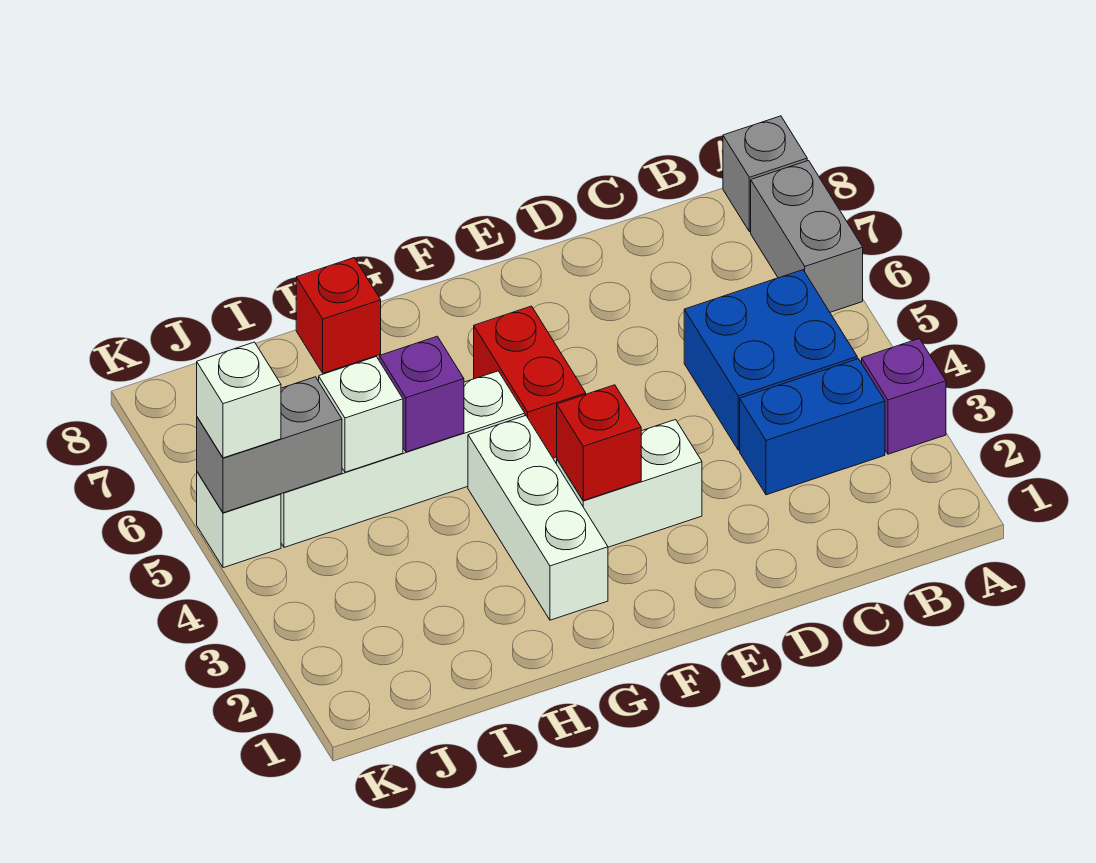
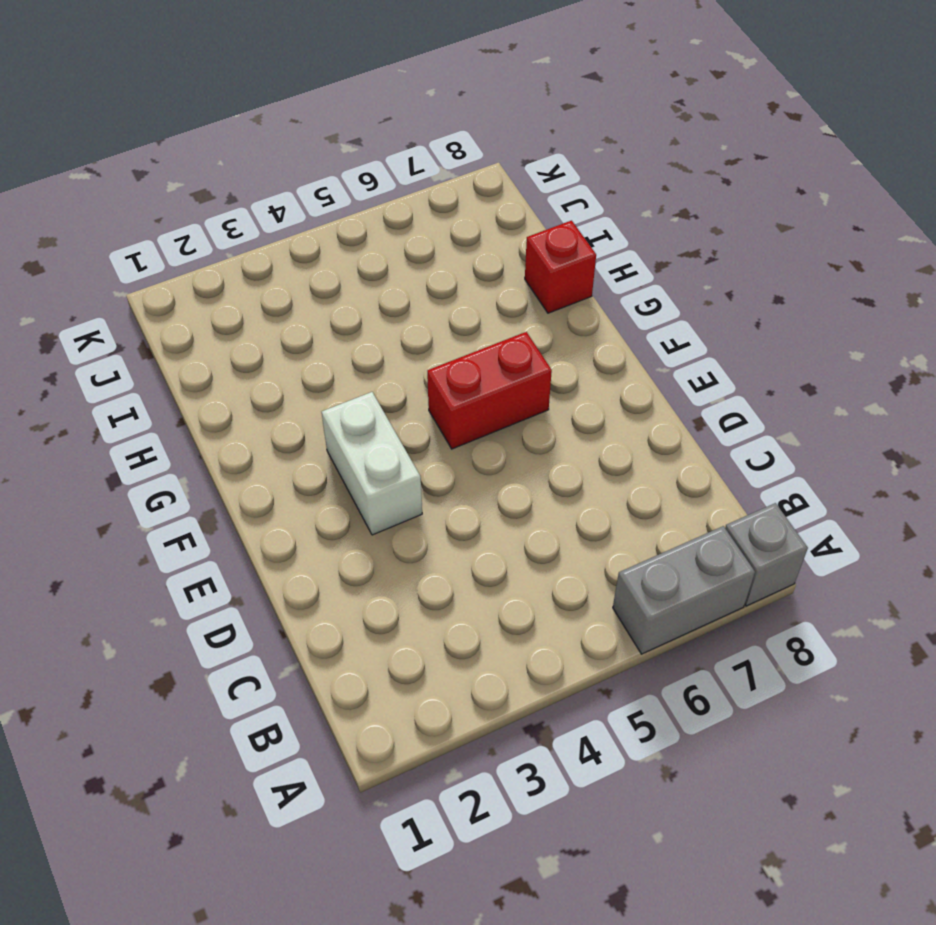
none -> purple 1x1 brick [862,339,946,454]
none -> blue 1x2 brick [740,359,885,495]
none -> blue 2x2 brick [684,270,857,450]

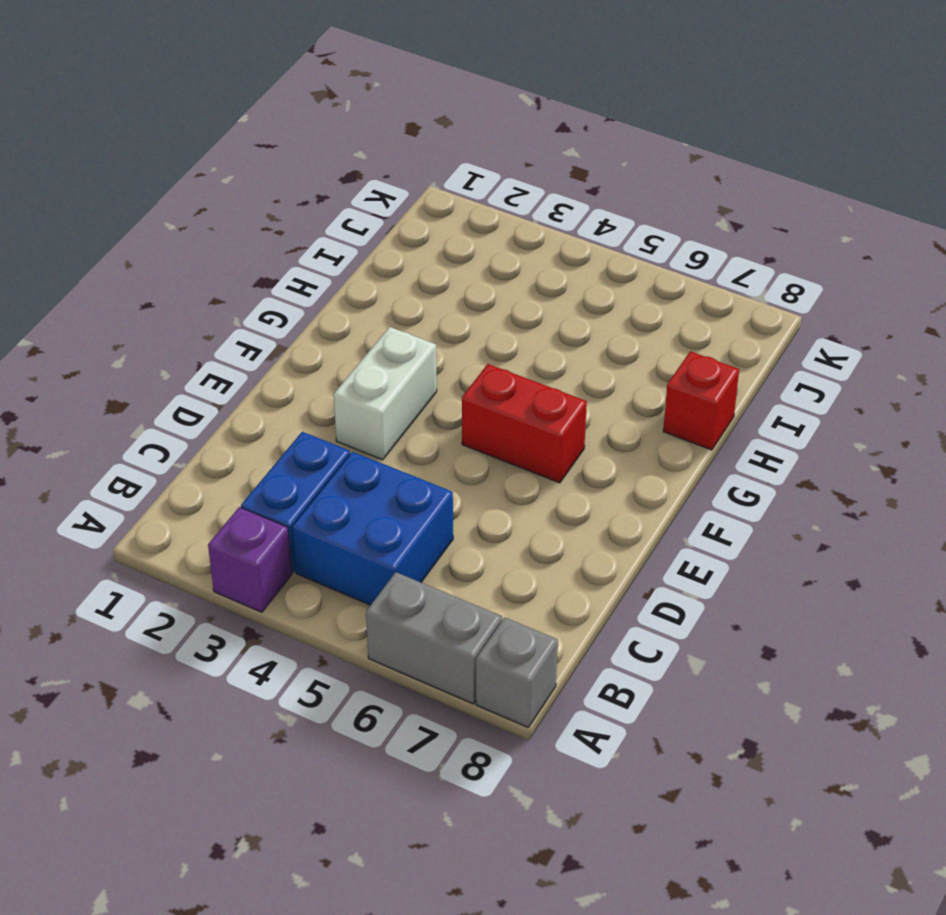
none -> white 1x3 brick [468,416,608,620]
none -> white 1x4 brick [281,371,525,547]
none -> white 1x1 brick [197,472,281,568]

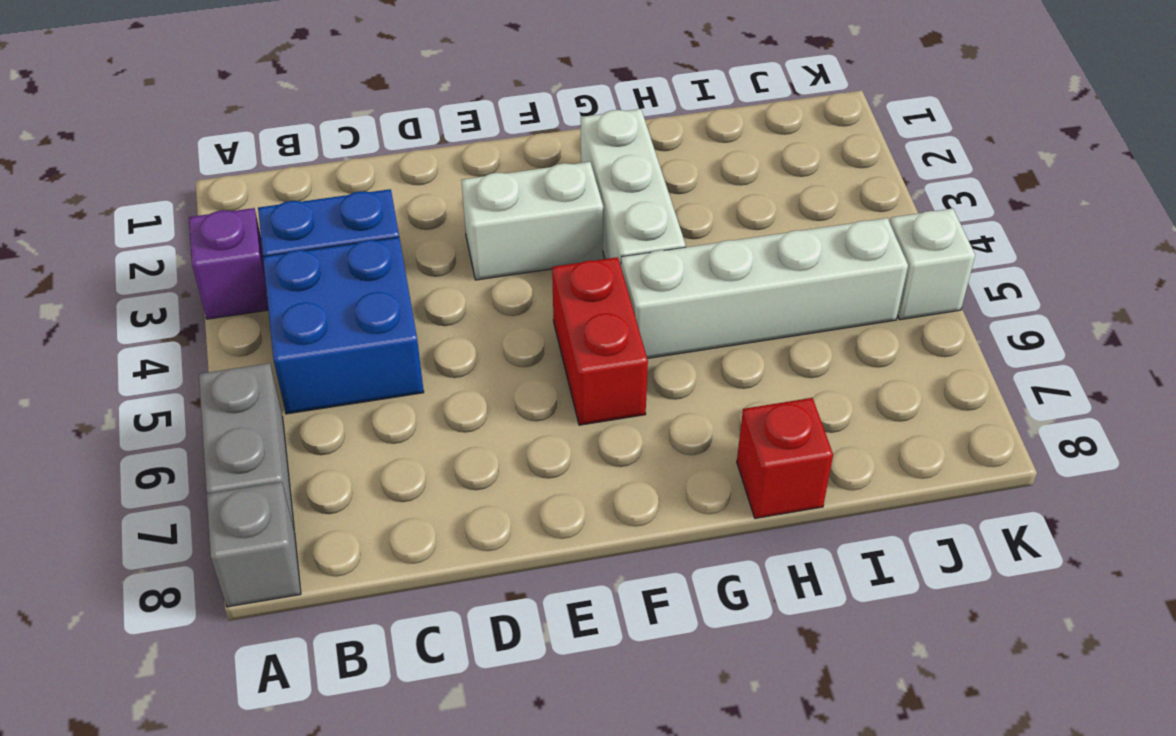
none -> red 1x1 brick [557,385,641,501]
none -> purple 1x1 brick [379,336,464,452]
none -> white 1x1 brick [319,357,403,472]

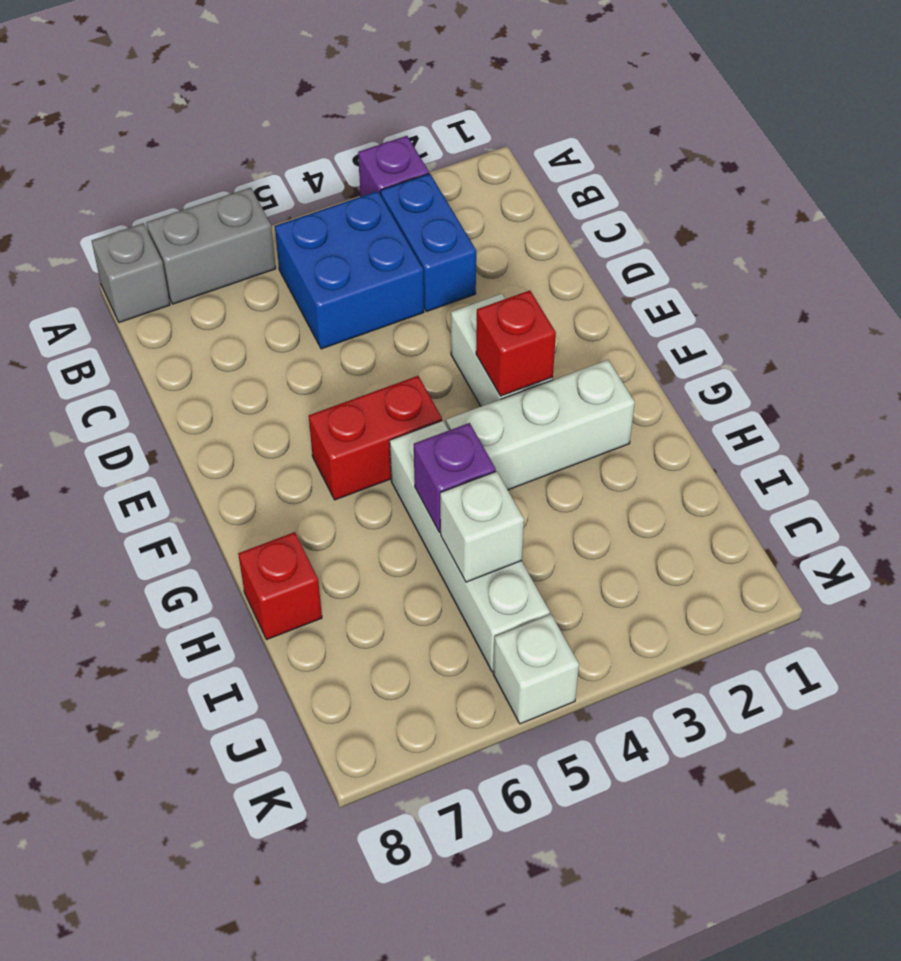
none -> grey 1x2 brick [197,377,342,513]
none -> white 1x1 brick [197,342,281,458]

